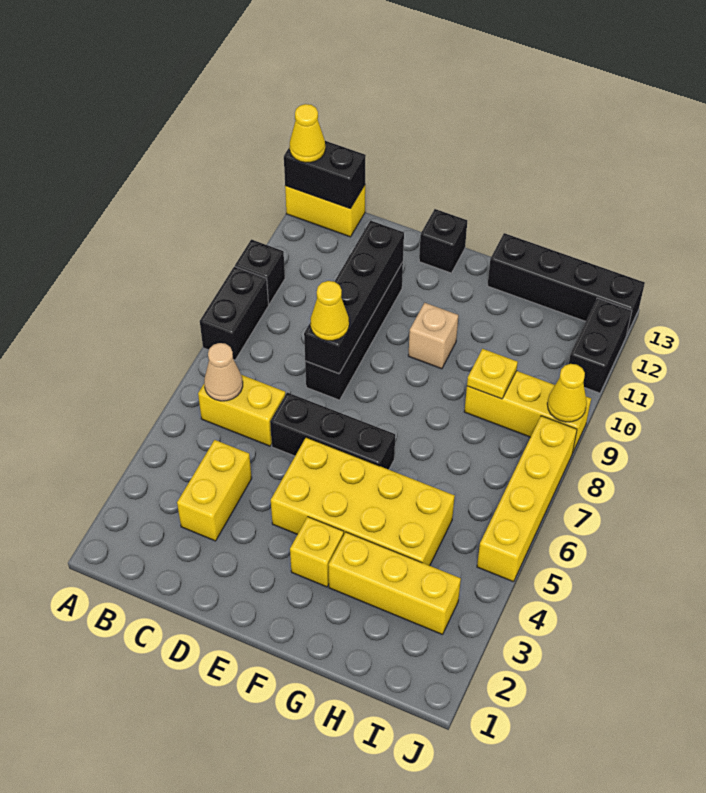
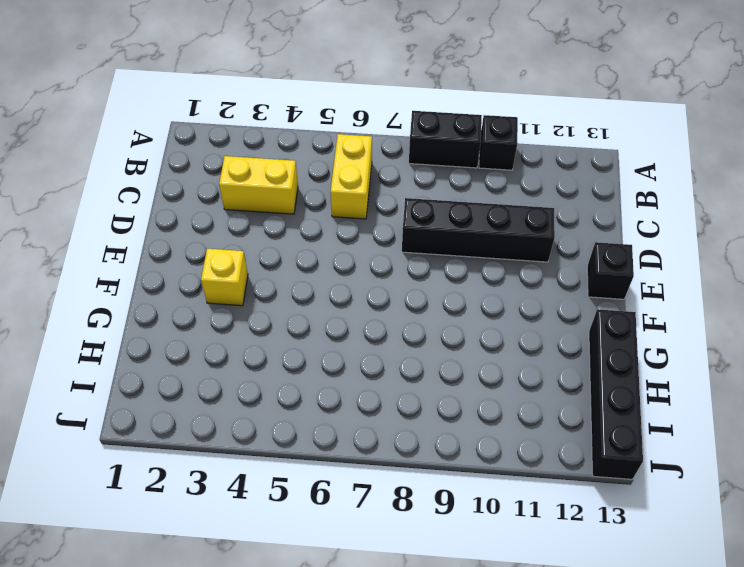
none -> yellow 1x2 brick [285,185,365,237]
none -> black 1x3 brick [270,393,395,470]
none -> yellow 2x4 brick [271,437,455,566]

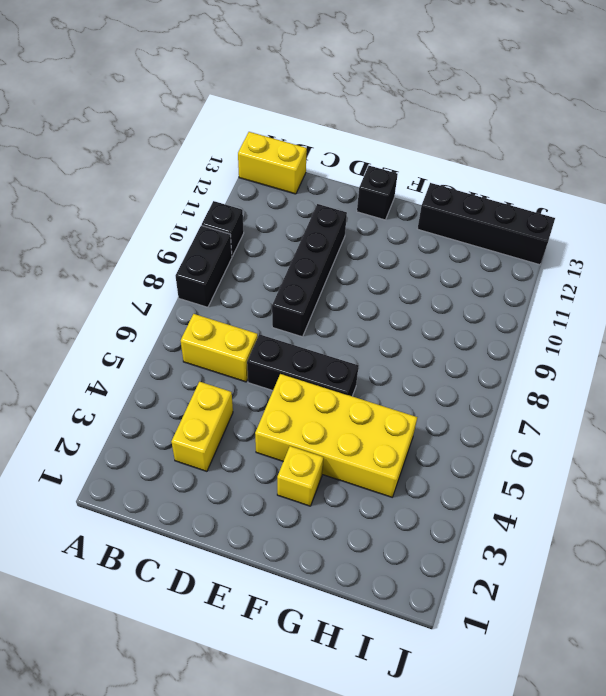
none -> tan 1x1 brick [408,303,458,369]
none -> yellow 1x3 brick [328,532,461,635]
none -> yellow 1x3 brick [464,371,591,452]

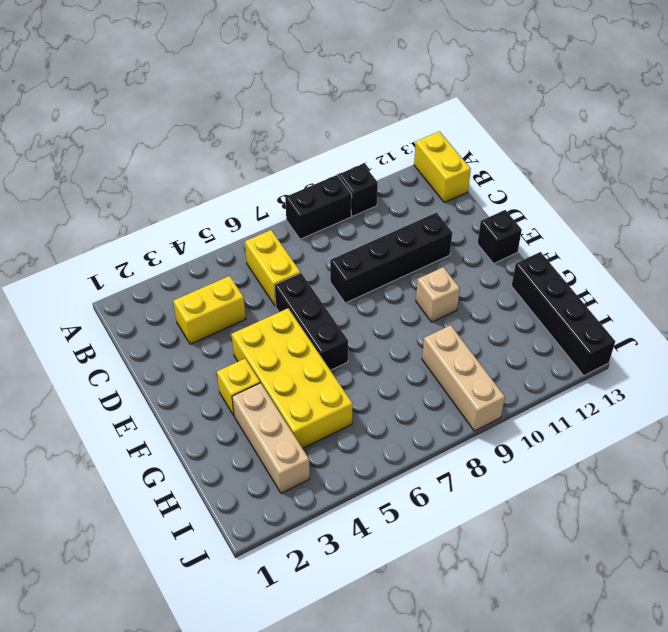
tan 1x3 brick [232,383,310,493] -> yellow 1x3 brick [328,532,461,635]
tan 1x3 brick [422,325,505,431] -> yellow 1x3 brick [464,371,591,452]
none -> yellow 1x4 brick [477,416,577,582]
none -> black 1x2 brick [569,298,632,393]
none -> black 1x2 brick [284,141,366,209]

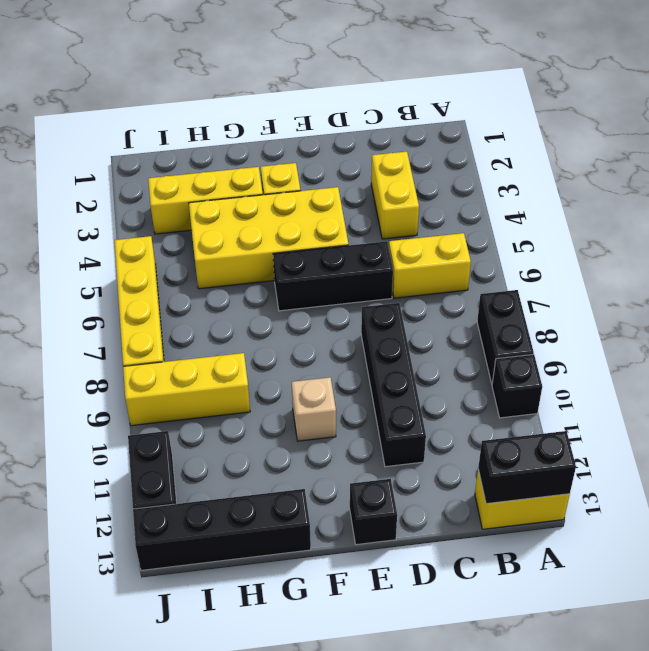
none -> tan 1x1 cone [204,343,243,401]
none -> black 1x4 brick [304,221,404,374]
none -> yellow 1x1 plate [467,349,518,399]

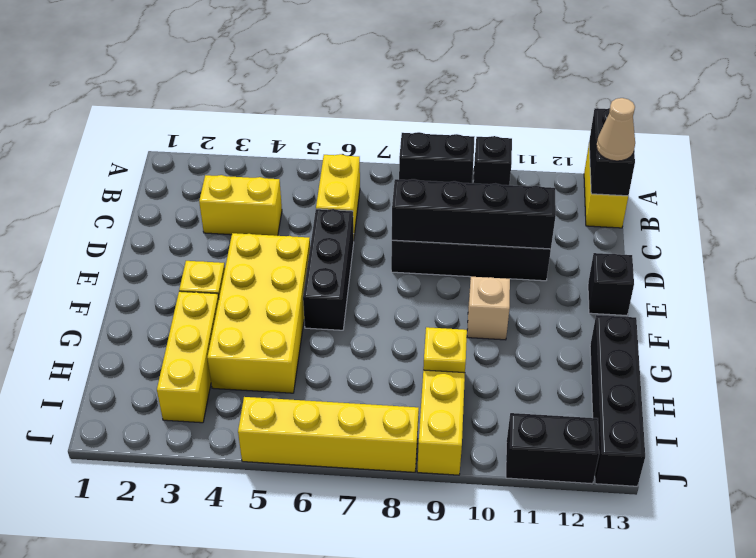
tan 1x1 cone [596,98,635,161] -> tan 1x1 cone moved to [204,343,243,401]
none -> yellow 1x1 cone [547,364,587,422]
none -> yellow 1x1 cone [290,104,325,163]
none -> yellow 1x1 cone [311,281,349,341]

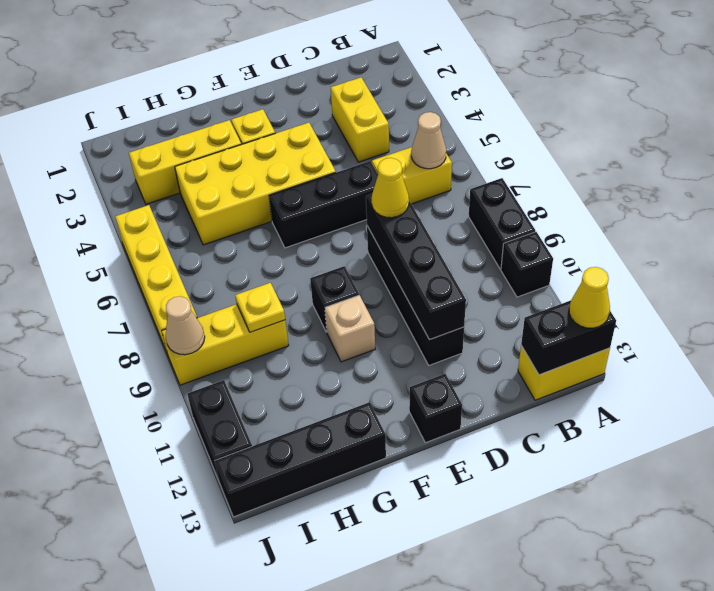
black 1x1 brick [310,266,359,332] -> none
tan 1x1 cone [165,296,205,355] -> yellow 1x1 cone [547,364,587,422]

